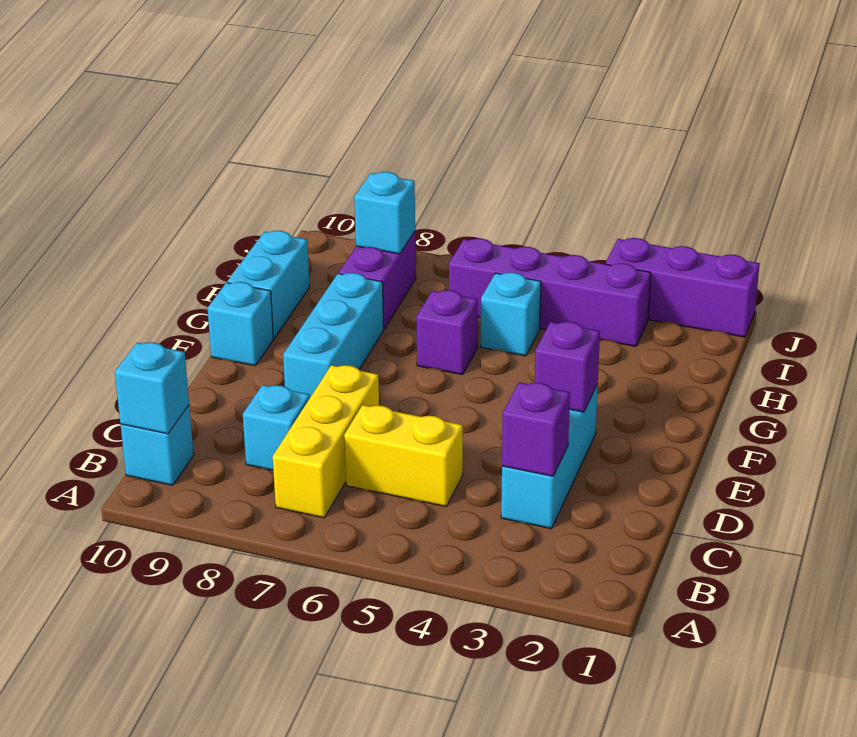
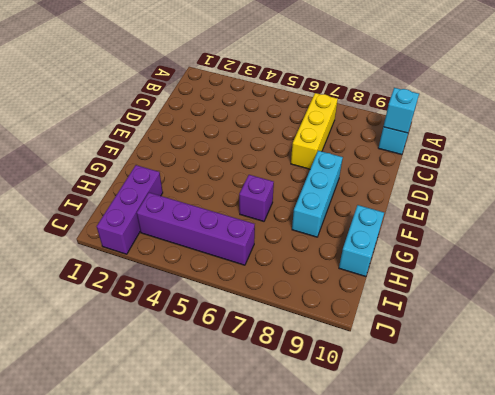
purple 1x3 brick [97,165,163,254] -> purple 1x3 brick turned to [606,238,760,337]
none -> cyan 1x3 brick [501,385,598,529]
none -> yellow 1x2 brick [344,405,463,506]
none -> cyan 1x1 brick [243,385,310,470]

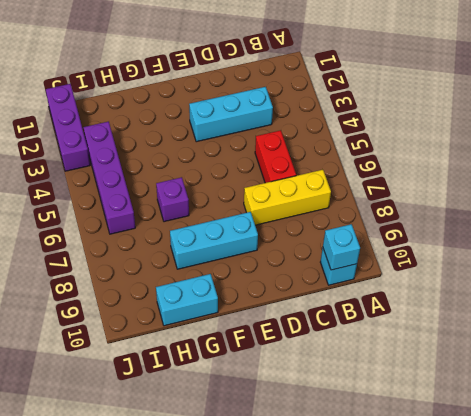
red 1x2 brick [255,130,296,183] -> yellow 1x2 brick [344,405,463,506]
none -> cyan 1x1 brick [243,385,310,470]
none -> cyan 1x1 brick [208,282,273,366]
none -> cyan 1x1 brick [481,272,541,356]

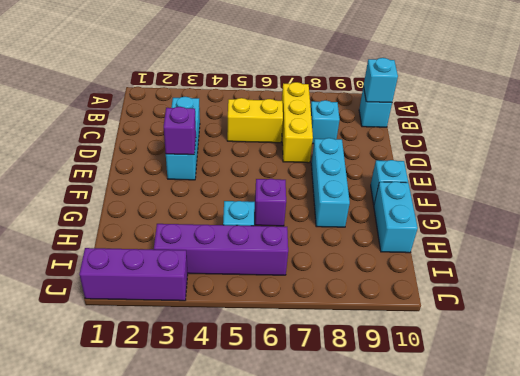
none -> purple 1x2 brick [339,232,416,329]
none -> purple 1x1 brick [502,382,570,476]
none -> cyan 1x1 brick [354,172,415,254]

